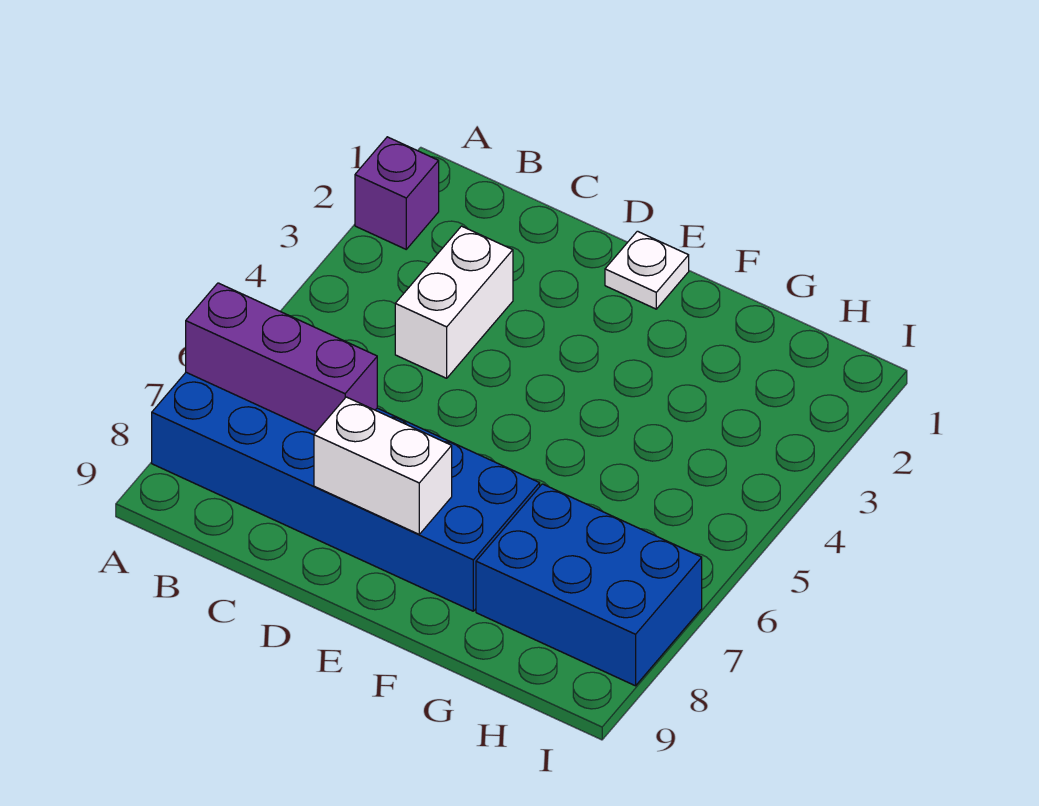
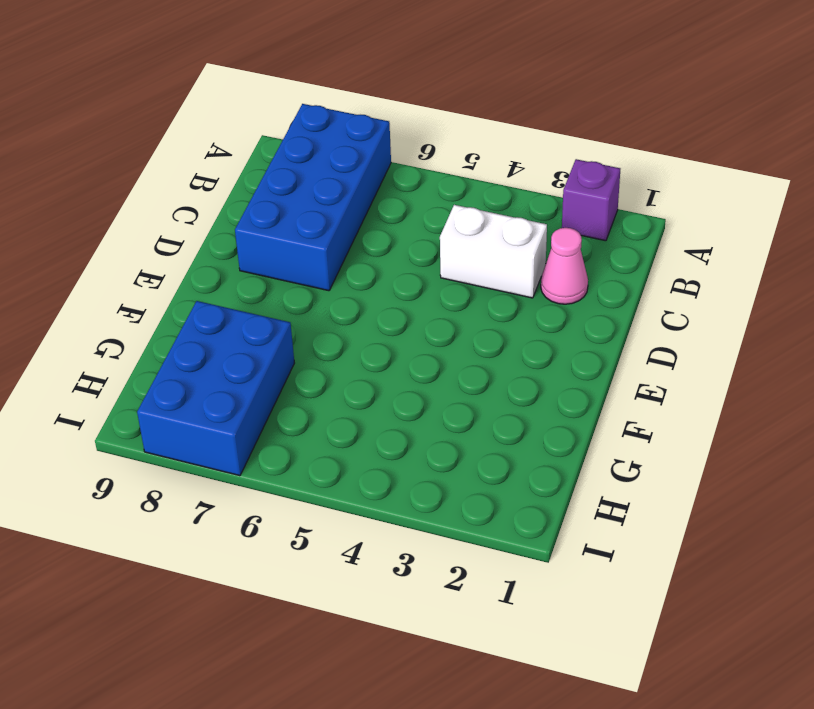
blue 2x4 brick [235,104,391,291] -> blue 2x6 brick [152,372,540,611]
pink 1x1 cone [541,228,588,304] -> none
none -> white 1x1 plate [605,231,689,309]
none -> purple 1x3 brick [186,283,377,432]

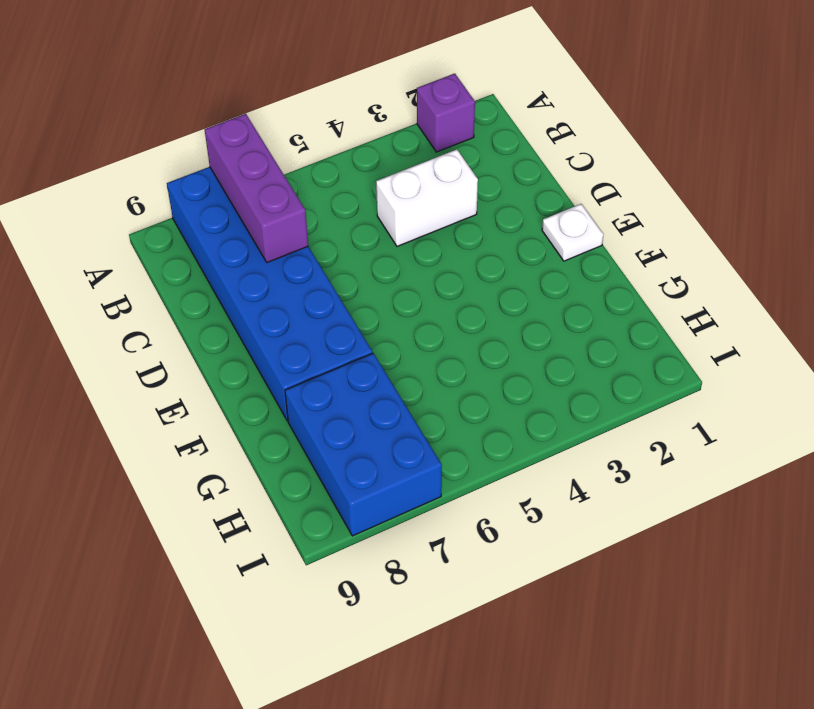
none -> white 1x2 brick [314,397,452,534]

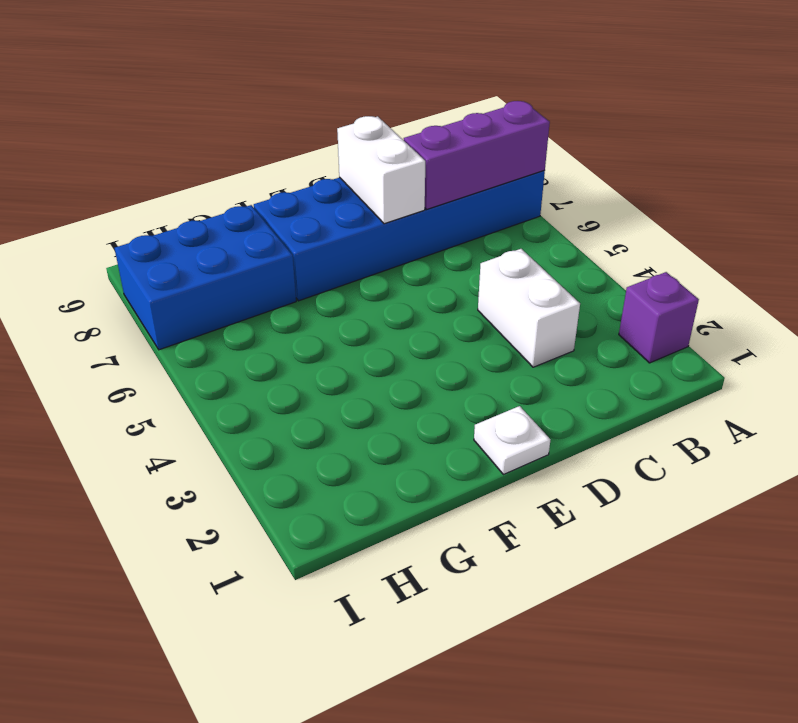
white 1x2 brick [337,116,425,224] -> white 1x2 brick turned to [314,397,452,534]

